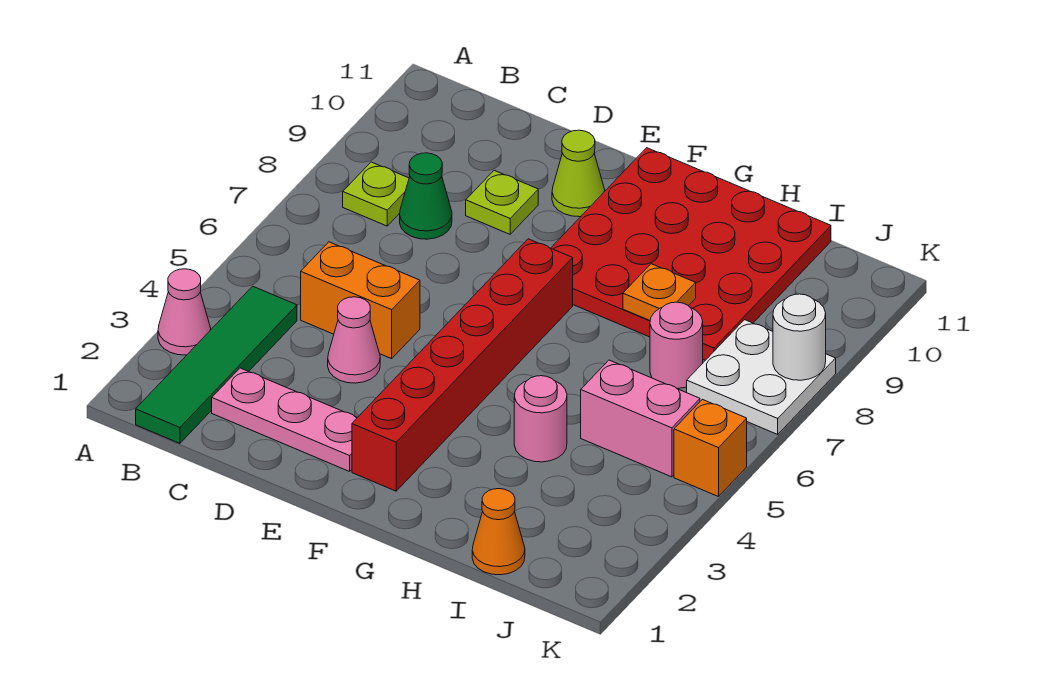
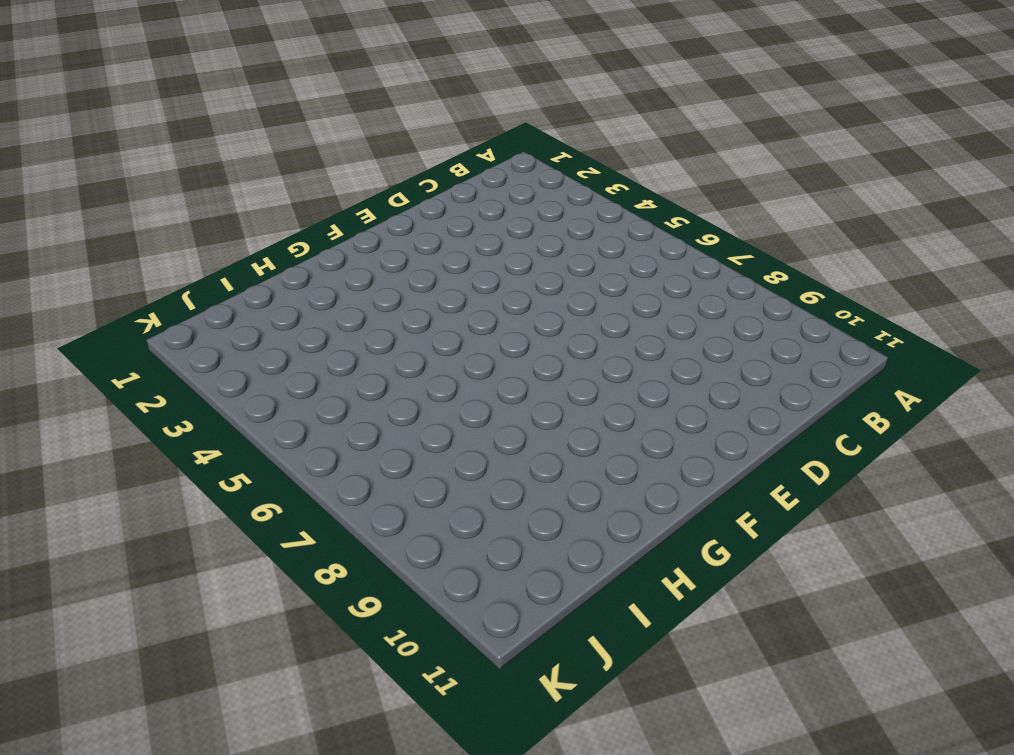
none -> pink 1x1 cone [158,269,211,355]
none -> green 1x4 tile [136,286,297,443]
none -> lime 1x1 plate [343,162,409,226]

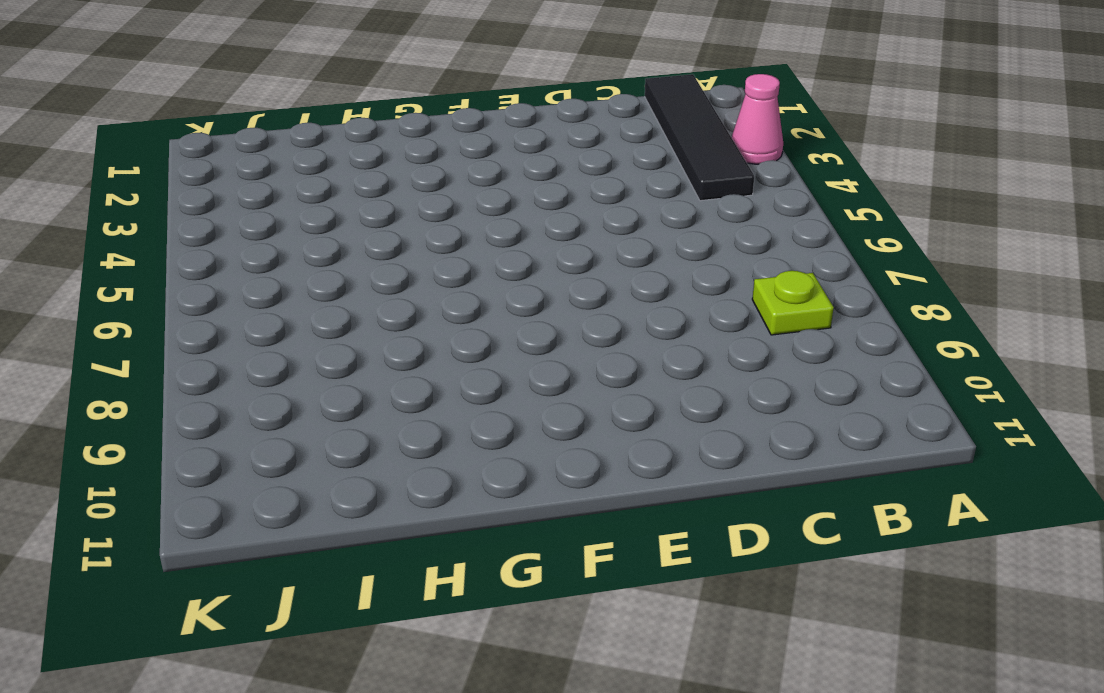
black 1x4 tile [645,74,754,201] -> green 1x4 tile [136,286,297,443]
none -> pink 1x3 plate [212,368,357,471]
none -> orange 1x2 brick [301,242,420,359]
none -> green 1x1 cone [400,153,452,239]

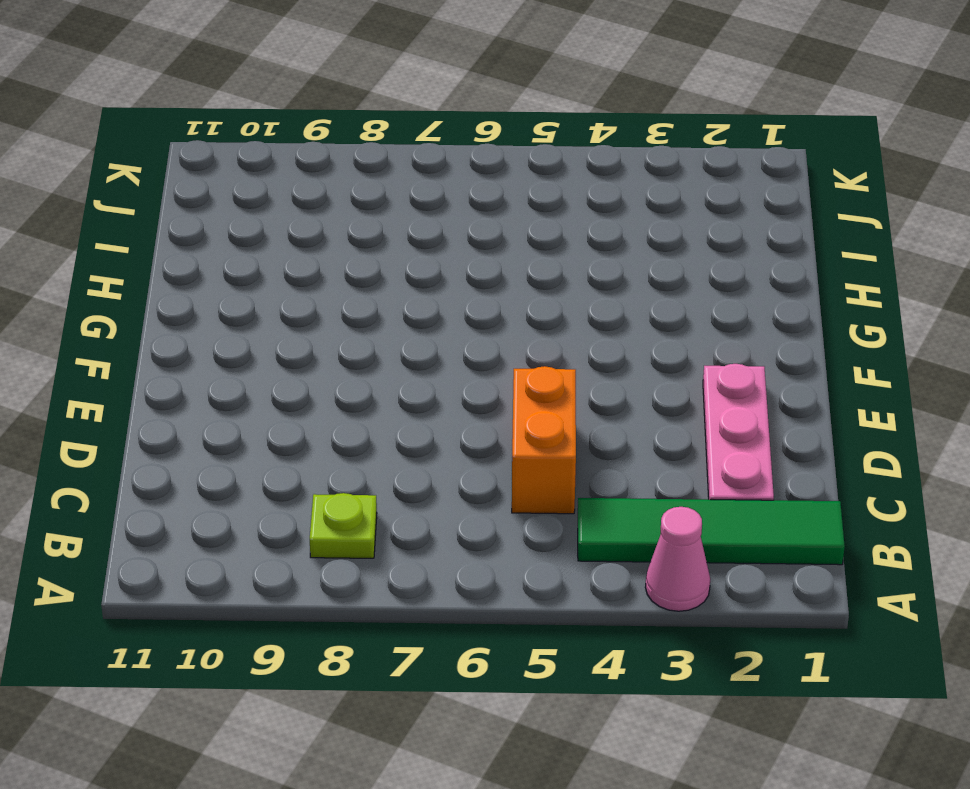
none -> green 1x1 cone [400,153,452,239]
none -> pink 1x1 cone [328,297,380,383]
none -> lime 1x1 plate [466,171,538,234]

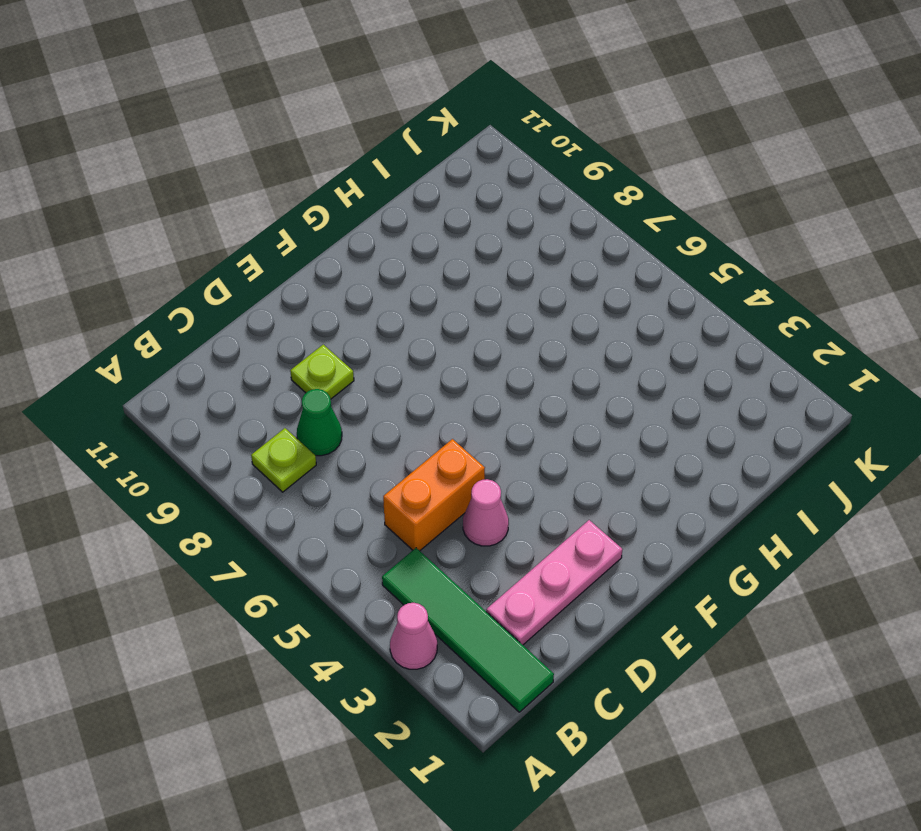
none -> lime 1x1 cone [552,130,605,217]
none -> red 1x6 brick [352,239,573,491]
none -> red 4x4 plate [551,148,831,360]

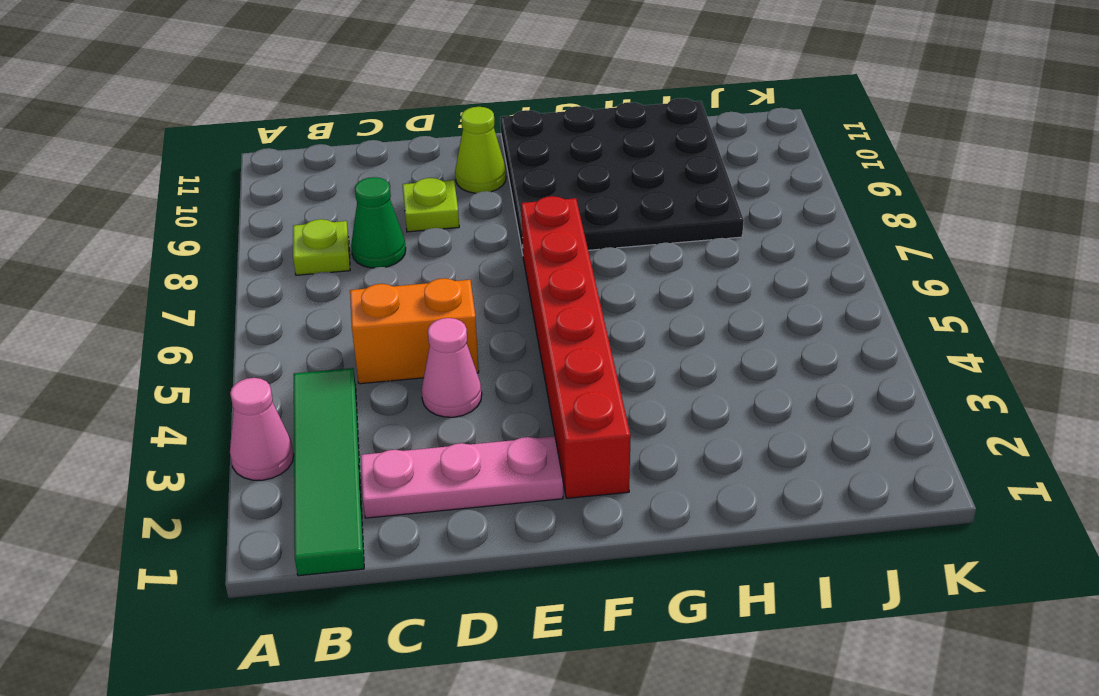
black 4x4 plate [500,98,744,254] -> red 4x4 plate [551,148,831,360]
none -> pink 1x1 round brick [514,376,567,462]
none -> orange 1x1 cone [472,489,525,575]
none -> pink 1x2 brick [581,360,700,477]

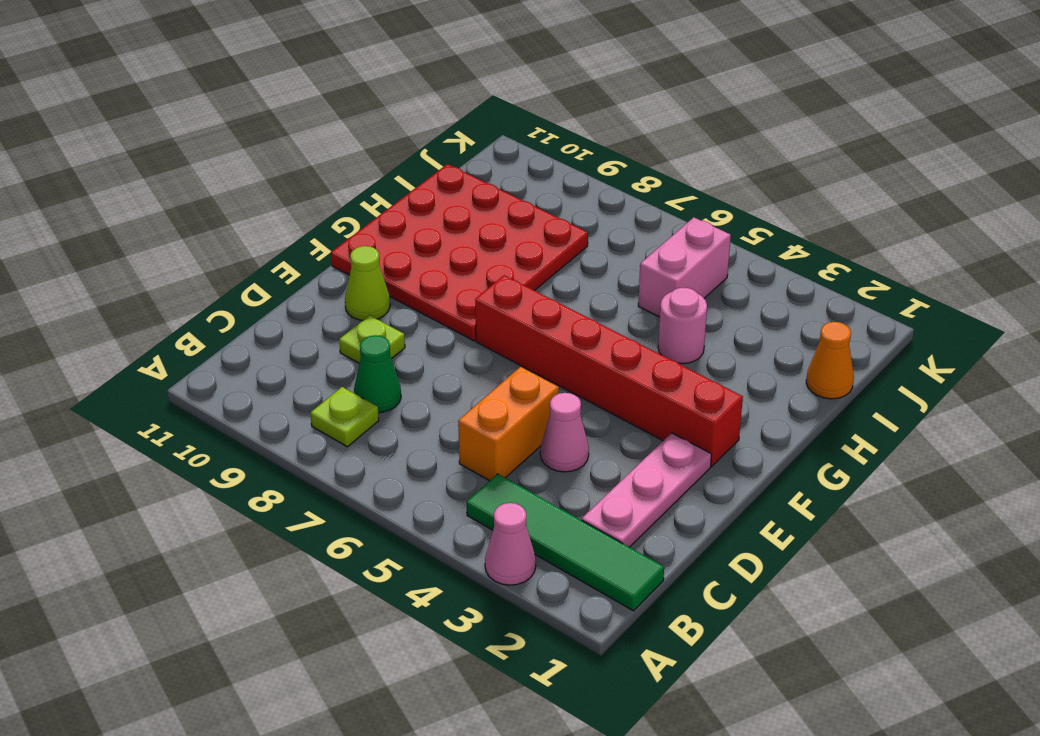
none -> pink 1x1 round brick [650,302,703,389]
none -> white 2x2 plate [687,320,836,434]
none -> orange 1x1 brick [674,399,747,497]

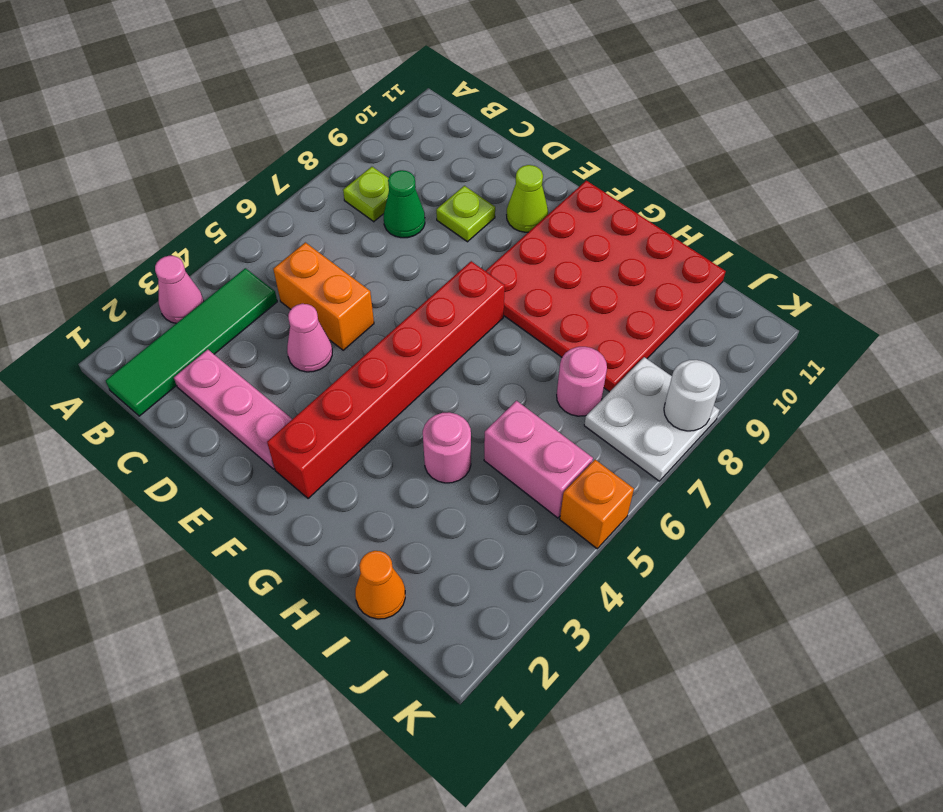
none -> orange 1x1 plate [623,264,696,320]

